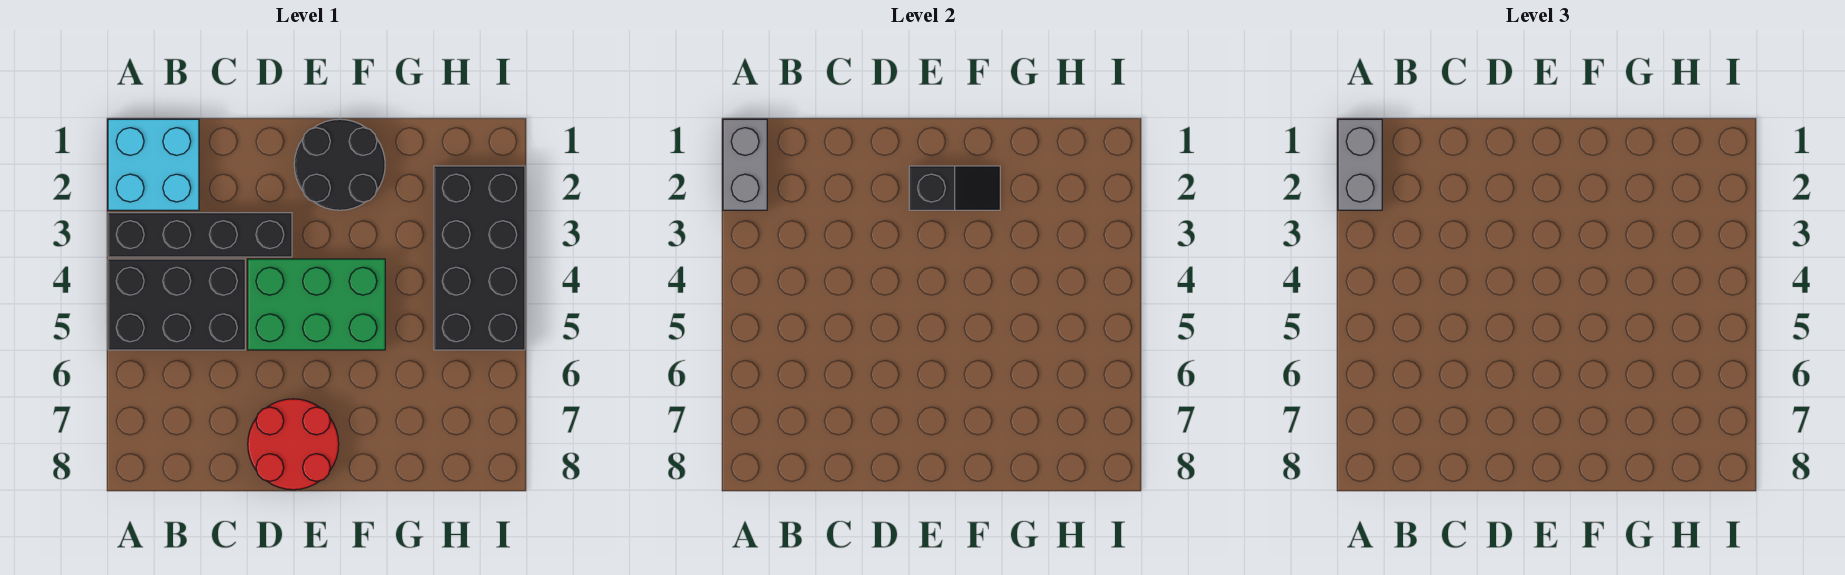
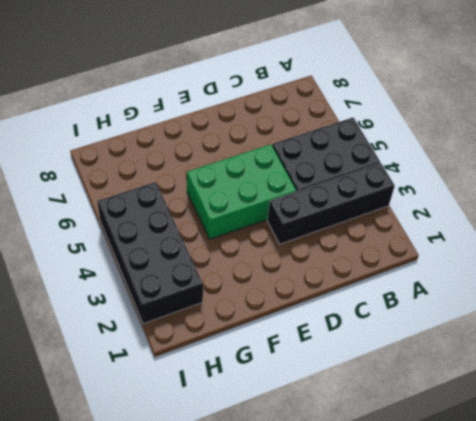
none -> cyan 2x2 brick [108,119,199,210]
none -> red 2x2 round brick [248,399,339,490]

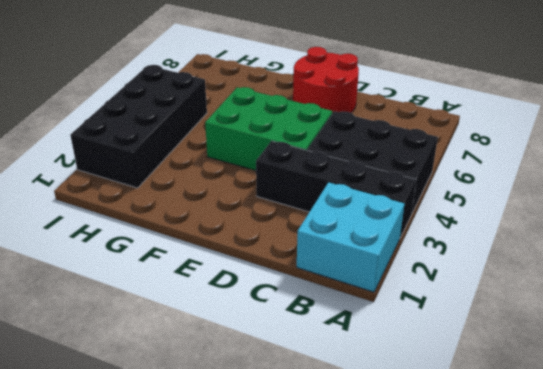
none -> black 2x2 round brick [294,119,385,210]
none -> grey 1x2 brick [723,119,767,210]

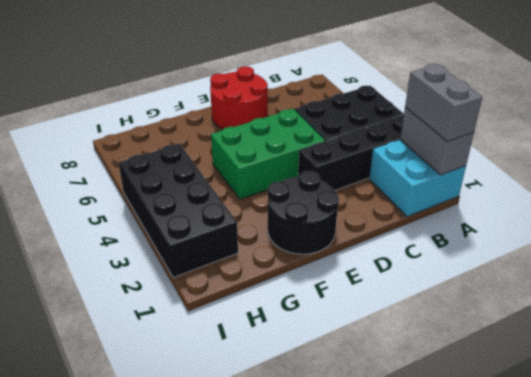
none -> black 1x2 slope [909,166,1000,210]

